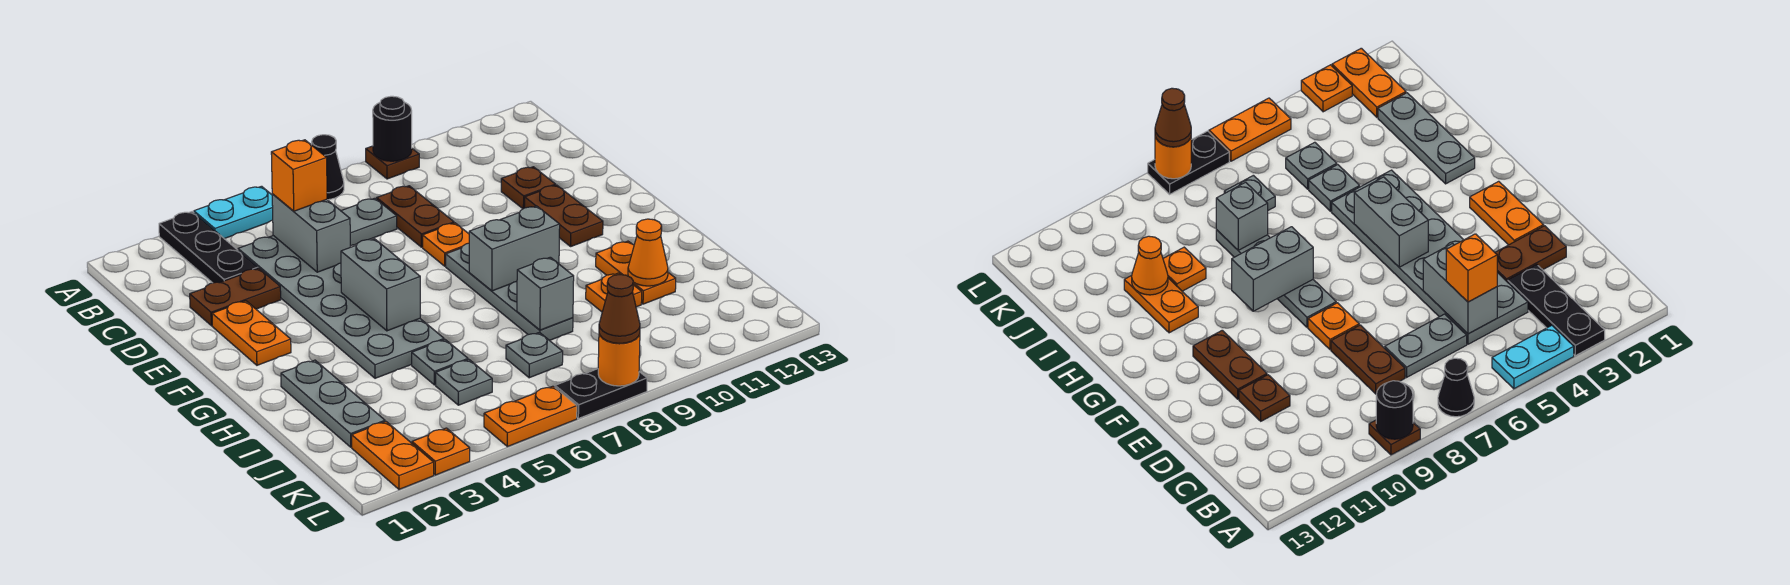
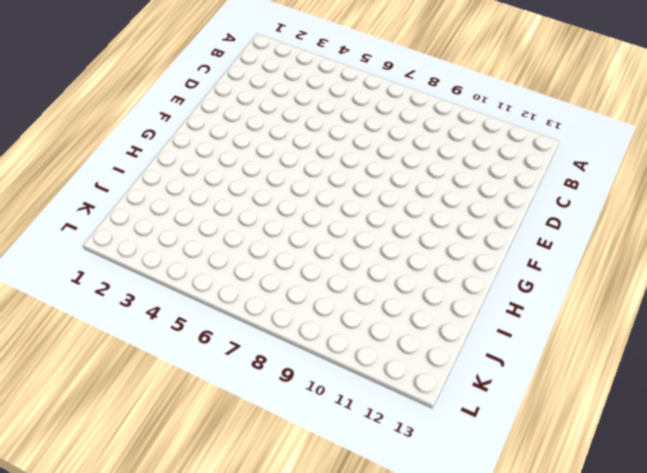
none -> black 1x3 plate [159,212,258,283]
none -> cyan 1x2 plate [194,186,273,239]
none -> black 1x1 cone [312,135,344,200]
none -> brown 1x1 plate [366,146,419,179]

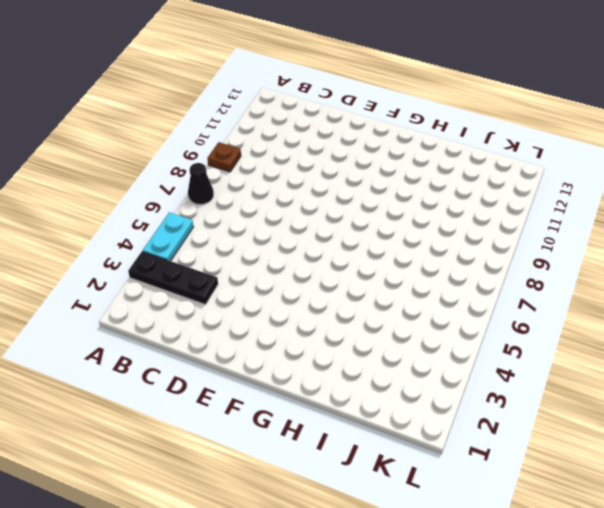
none -> grey 2x6 plate [238,236,444,378]
none -> grey 1x2 plate [341,198,397,246]
none -> brown 1x2 plate [377,186,454,247]
none -> brown 1x2 plate [190,268,281,326]

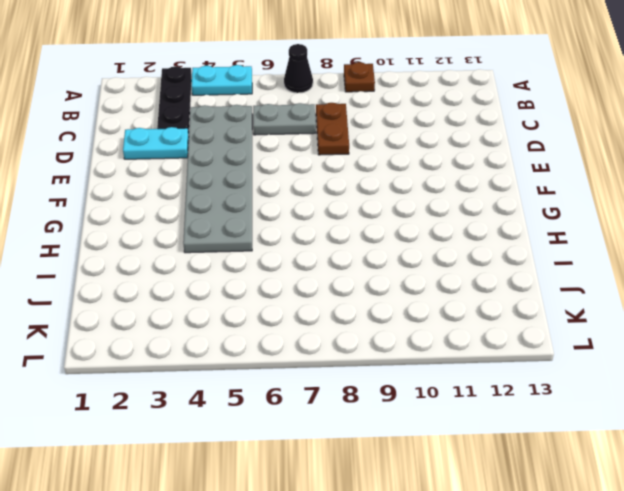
cyan 1x2 plate [123,127,189,159] -> brown 1x2 plate [190,268,281,326]
none -> brown 1x1 plate [501,167,556,209]
none -> orange 1x2 plate [212,301,291,365]
none -> orange 1x1 plate [423,223,469,266]
none -> brown 1x2 plate [525,185,603,246]

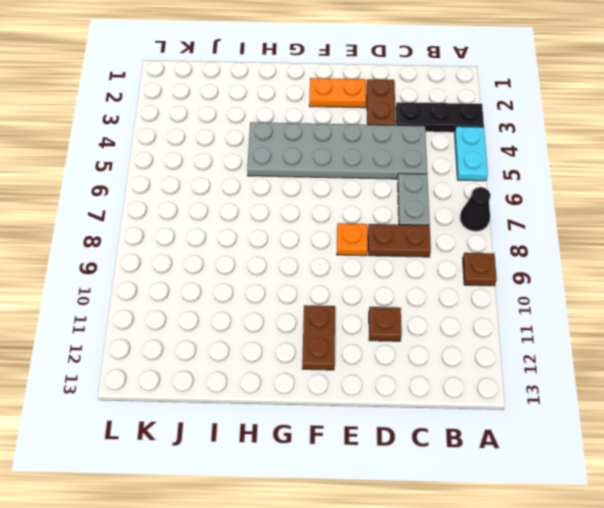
brown 1x2 plate [302,305,335,370] -> brown 1x2 plate turned to [525,185,603,246]
none -> grey 1x4 plate [446,243,573,341]
none -> grey 1x3 plate [281,360,385,447]
none -> orange 1x2 plate [596,241,676,304]
none -> grey 1x1 plate [412,340,468,385]

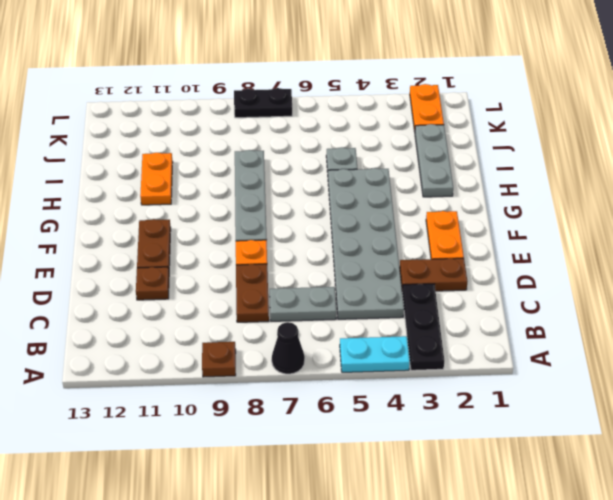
none -> orange 1x1 plate [586,273,642,312]
none -> grey 1x1 plate [436,360,492,405]
none -> grey 1x1 plate [506,332,563,378]
none -> orange 1x1 plate [412,428,470,475]

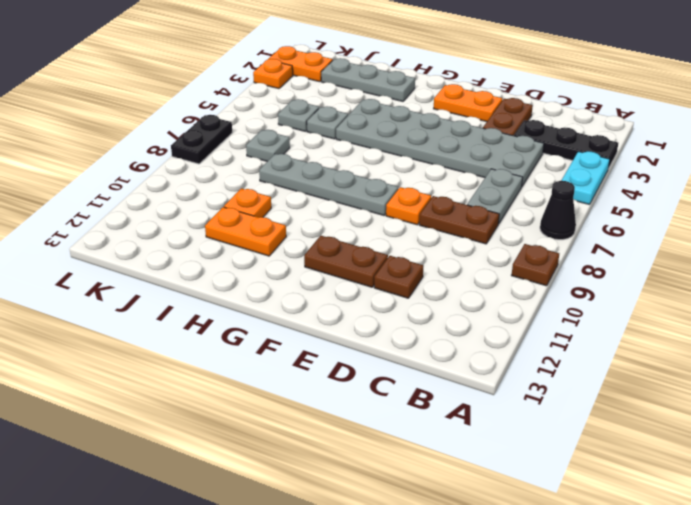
none -> orange 1x2 plate [484,386,577,447]
none -> black 1x1 round brick [373,96,412,161]
none -> grey 1x2 brick [272,194,350,272]
none -> grey 1x2 brick [341,239,420,331]

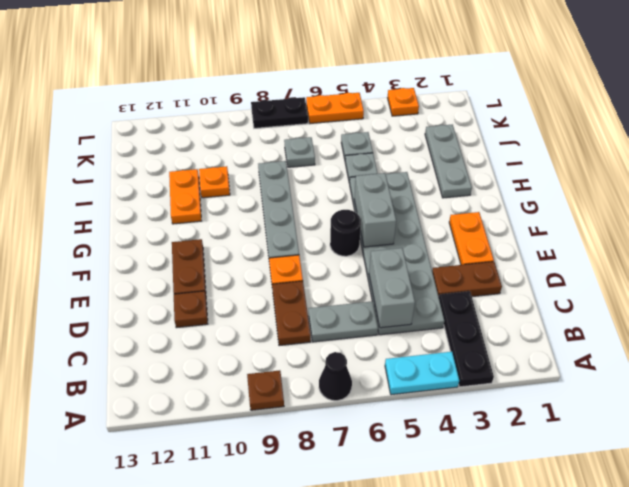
black 1x1 round brick [330,210,361,256] -> black 1x1 round brick moved to [373,96,412,161]
none -> orange 1x2 plate [352,422,434,489]
none -> grey 1x2 brick [469,206,560,291]
none -> grey 1x1 brick [517,257,574,330]
none -> orange 1x1 cone [628,219,668,286]

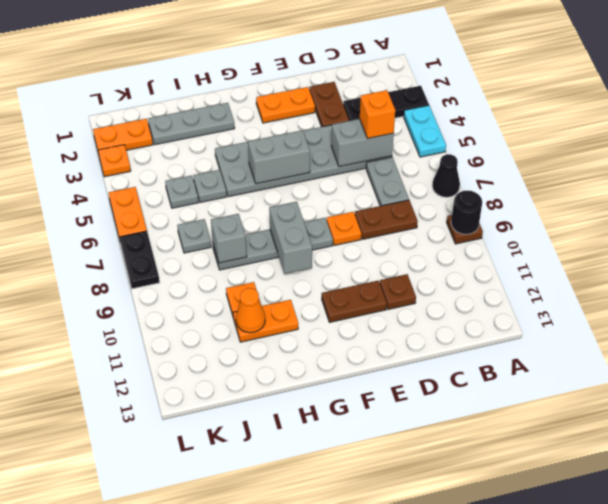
none -> orange 1x1 round brick [598,334,640,386]
none -> brown 1x1 cone [599,275,640,343]

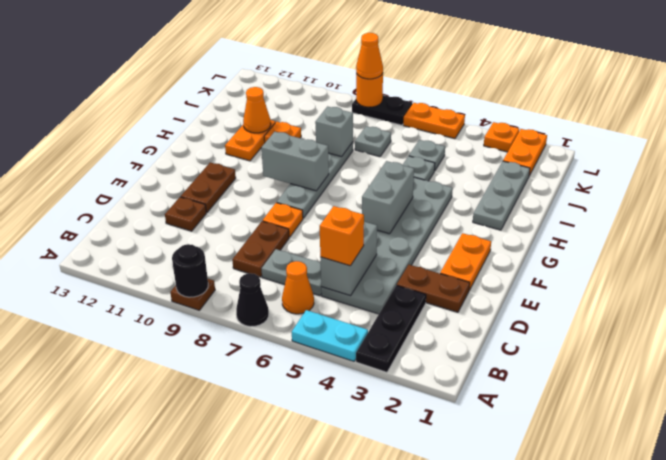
orange 1x1 cone [282,261,314,314] -> none
orange 1x1 cone [356,33,383,79] -> brown 1x1 cone [599,275,640,343]

